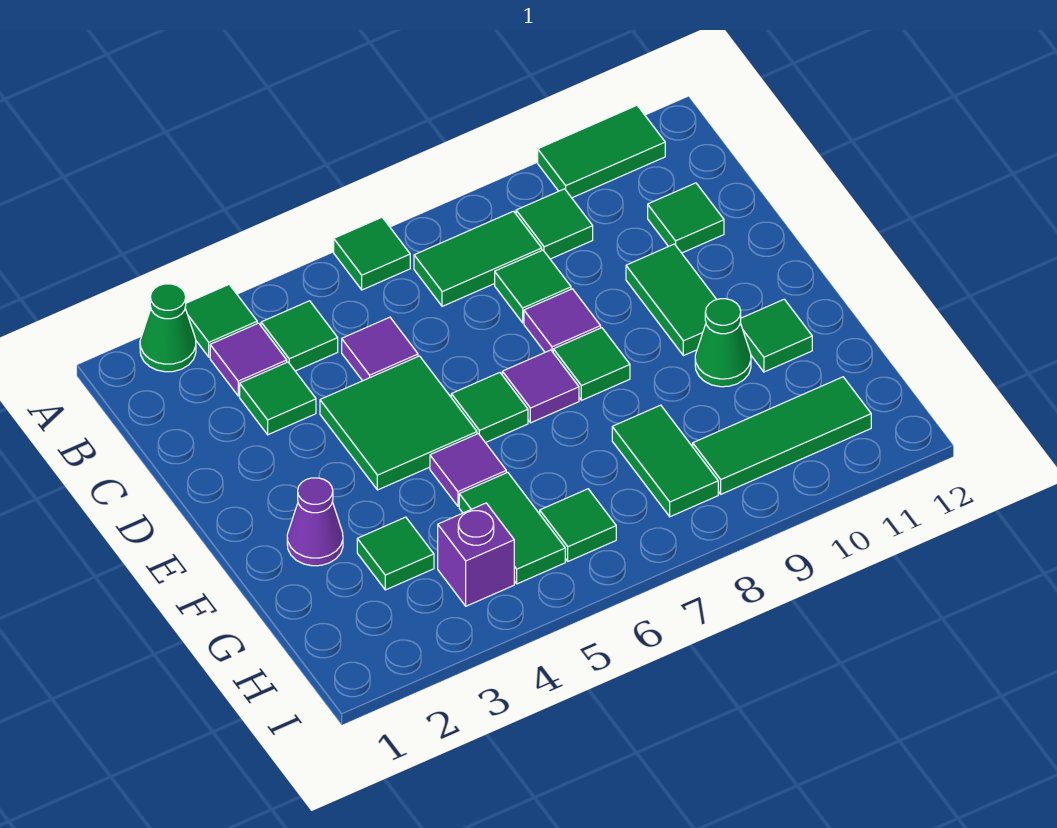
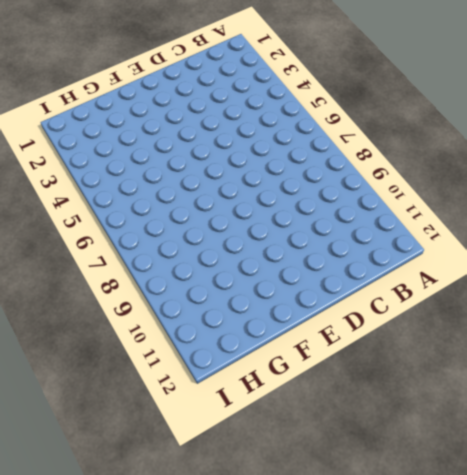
none -> green 1x1 cone [140,284,196,372]
none -> green 1x1 tile [185,285,257,357]
none -> green 1x1 tile [334,217,410,290]

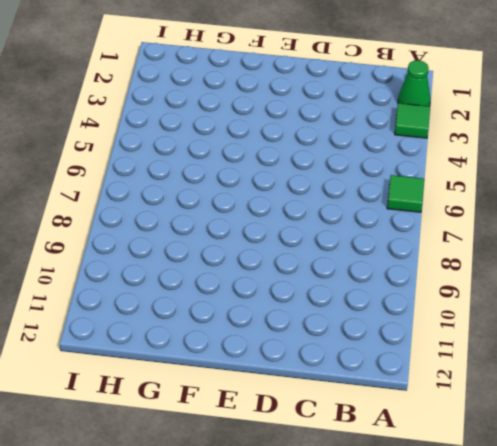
none -> green 1x2 tile [538,105,665,198]
none -> purple 1x1 tile [210,323,287,396]
none -> green 1x1 tile [261,301,338,371]

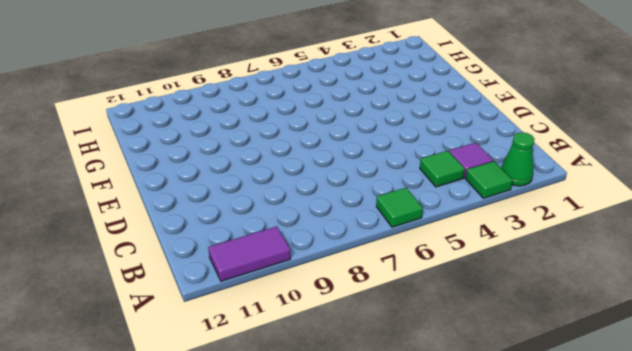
purple 1x2 tile [208,226,291,281] -> green 1x2 tile [538,105,665,198]
none -> green 1x2 tile [414,211,542,306]
none -> green 1x1 tile [516,189,593,259]
none -> green 1x1 tile [240,362,316,435]

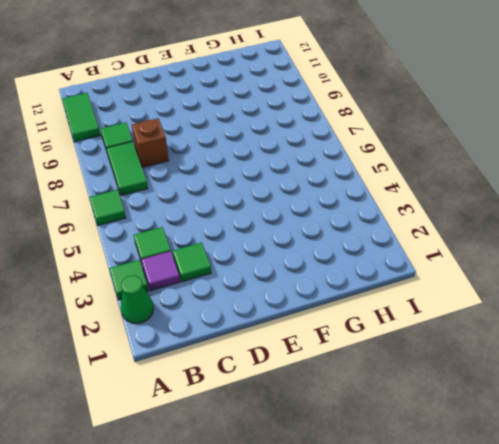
brown 1x1 brick [132,118,169,167] -> green 1x1 tile [495,250,571,323]
none -> purple 1x1 tile [342,317,418,381]
none -> green 1x1 tile [648,183,724,253]
none -> green 2x2 tile [320,356,477,490]

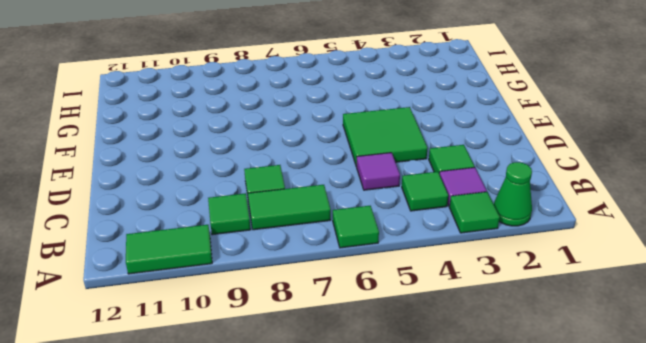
none -> green 1x1 tile [648,183,724,253]
none -> purple 1x1 tile [524,289,601,352]
none -> green 1x2 tile [626,244,717,356]

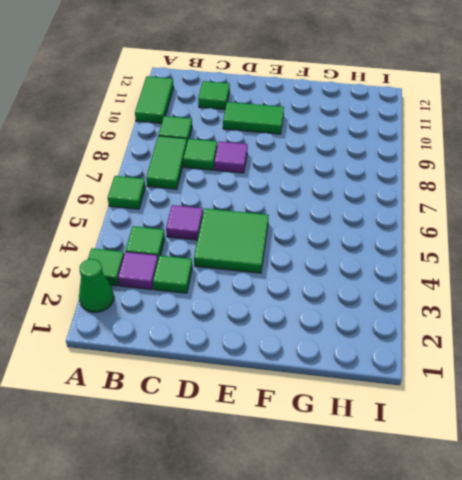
none -> green 1x1 tile [451,373,528,443]
none -> purple 1x1 tile [502,350,579,423]
none -> green 1x1 tile [553,328,630,400]

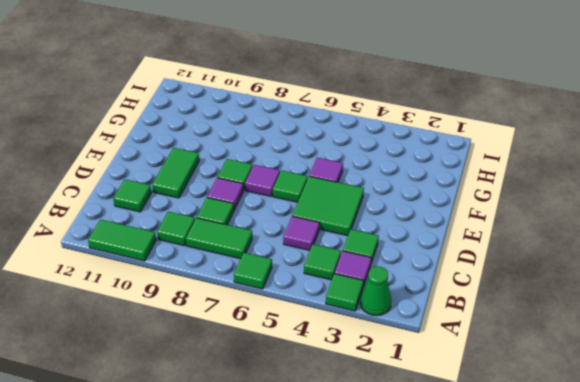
none -> purple 1x1 cone [287,478,343,566]
none -> green 1x1 cone [695,299,751,387]
none -> green 1x1 tile [740,299,812,372]

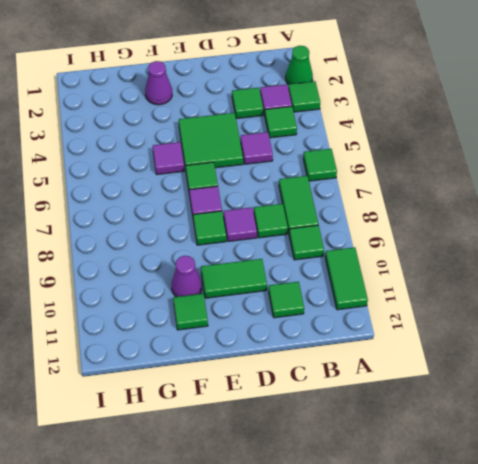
purple 1x1 cone [172,256,202,297] -> green 1x1 cone [695,299,751,387]
none -> green 1x1 tile [357,517,434,590]
none -> green 1x2 tile [459,472,565,584]
none -> green 1x2 tile [612,405,718,517]

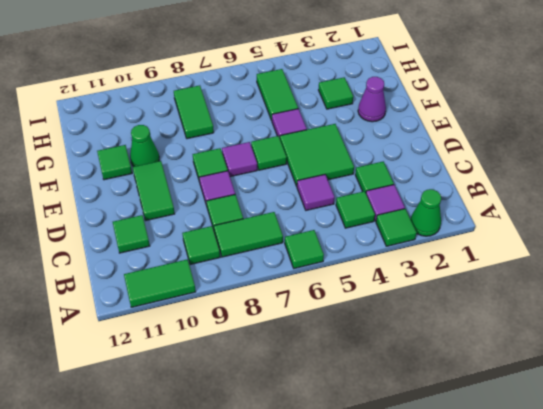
none -> purple 1x1 brick [438,503,514,606]
none -> green 1x1 tile [540,489,616,561]
none -> green 1x3 tile [693,377,871,494]

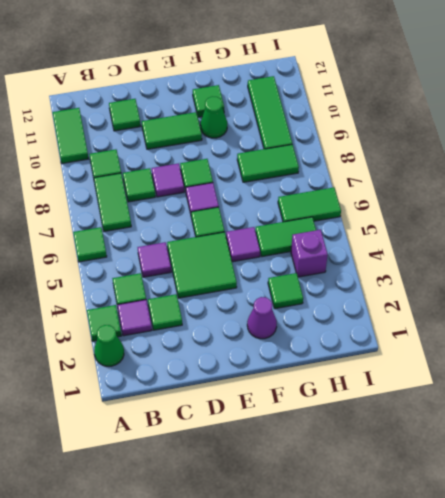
green 1x2 tile [278,187,341,222] -> green 1x1 tile [540,489,616,561]

